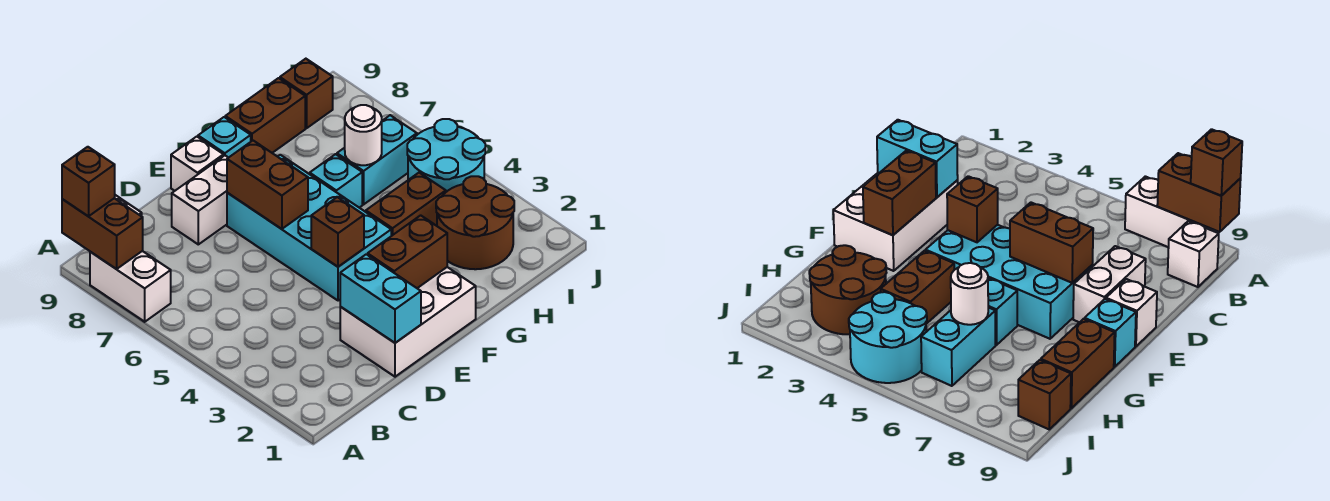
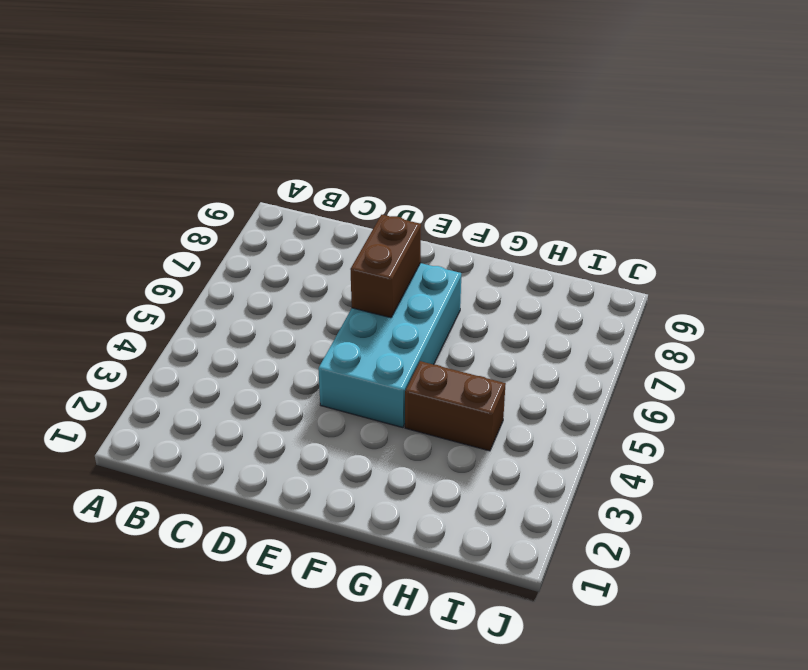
none -> white 1x2 brick [90,251,171,322]
none -> white 1x1 brick [1168,221,1219,287]
none -> white 2x3 brick [340,267,476,377]

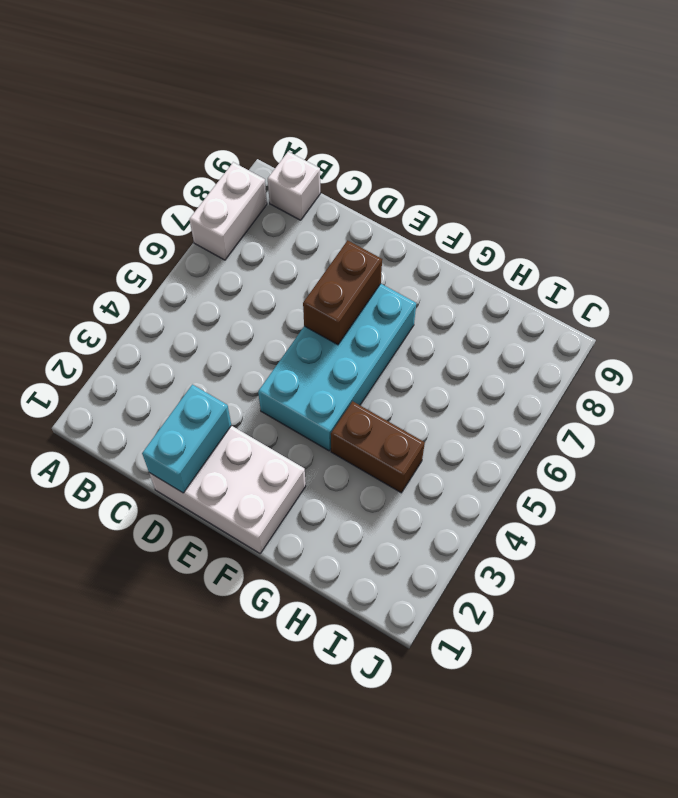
none -> white 1x2 brick [172,156,228,244]
none -> white 1x1 brick [171,137,224,191]
none -> cyan 1x1 brick [198,117,251,158]

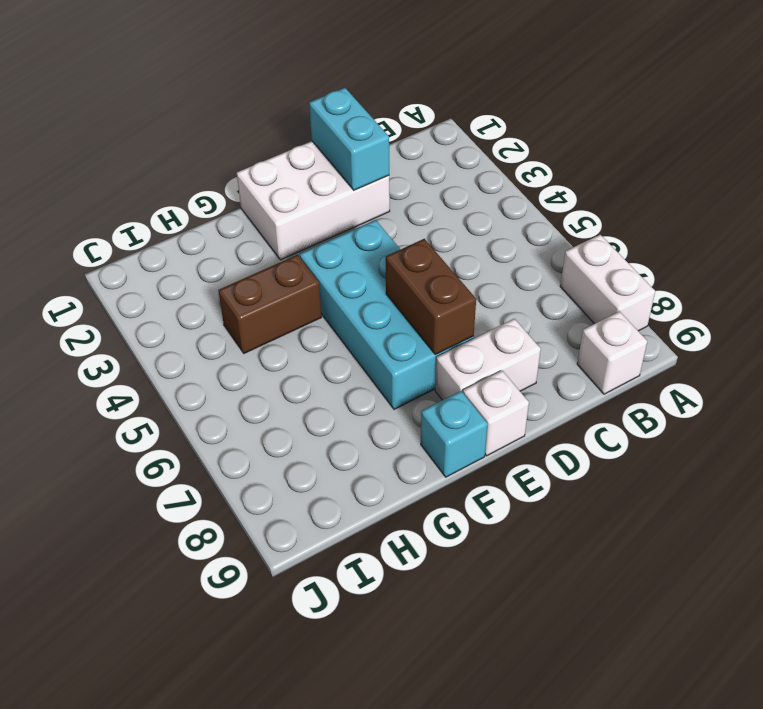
none -> cyan 1x1 brick [310,154,362,208]
none -> brown 1x2 brick [225,78,305,153]
none -> brown 2x2 round brick [436,176,514,269]

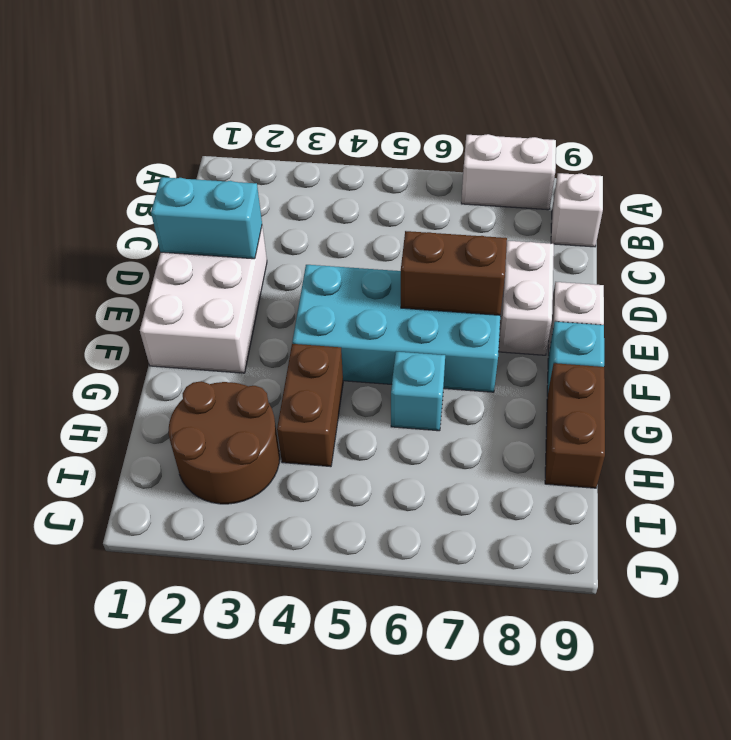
none -> cyan 1x2 brick [337,115,417,204]
none -> cyan 2x2 round brick [407,119,485,192]
none -> brown 1x1 brick [280,59,333,128]

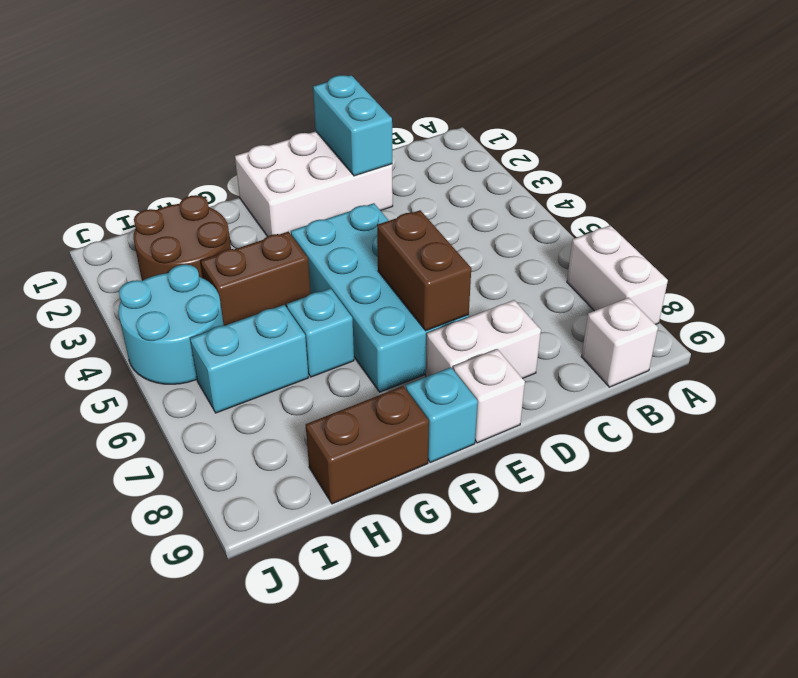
none -> brown 1x1 brick [280,59,333,128]
none -> brown 1x2 brick [62,198,143,269]
none -> brown 1x2 brick [368,215,447,288]

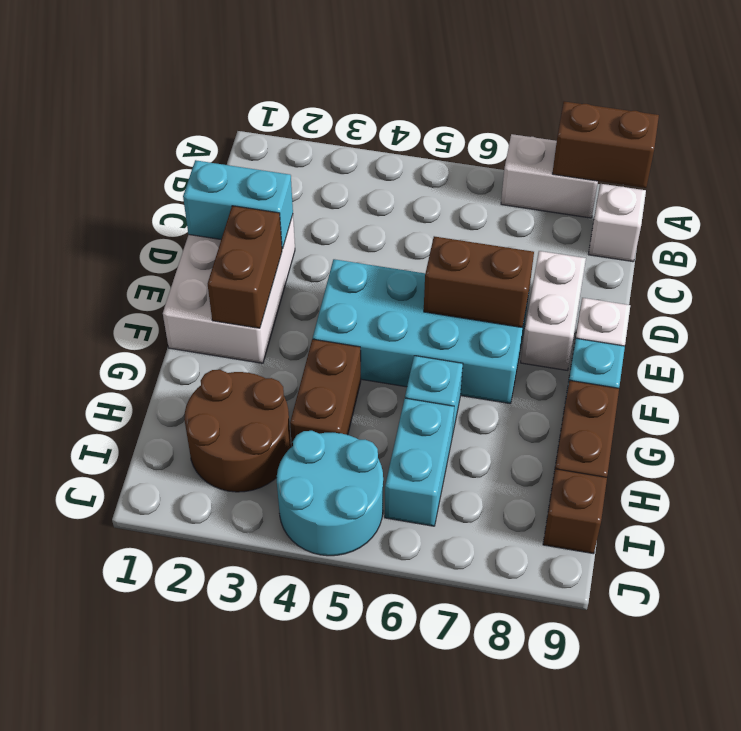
none -> brown 1x1 brick [311,197,364,267]
none -> white 1x1 round brick [345,105,382,165]
none -> brown 1x1 brick [62,147,115,216]

